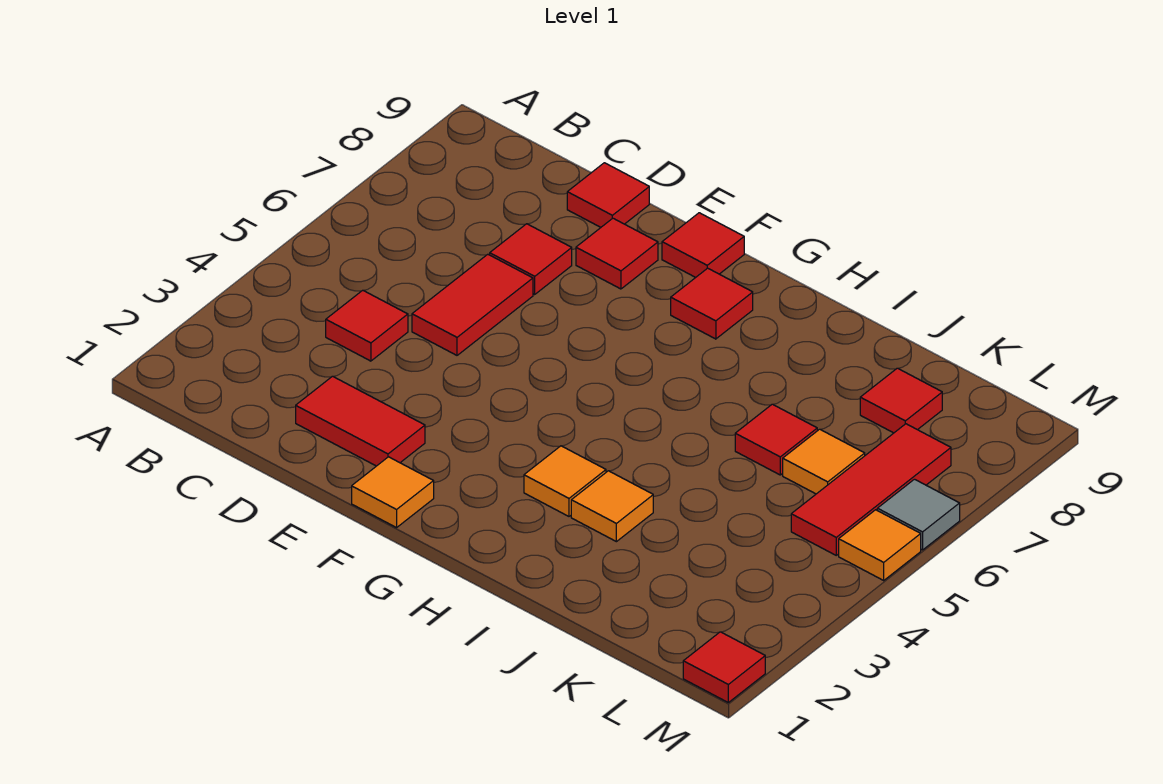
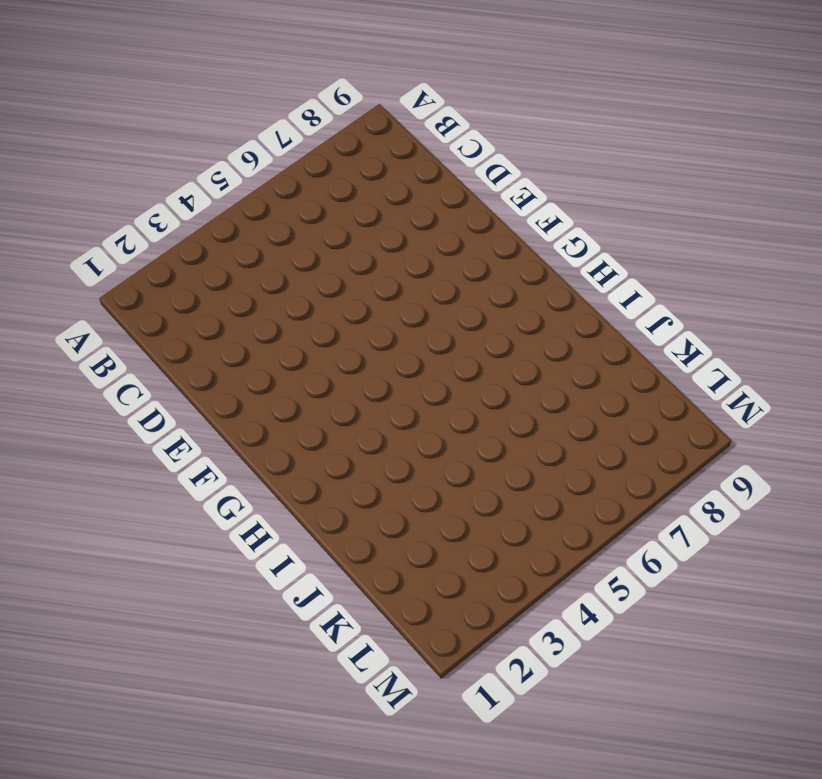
none -> red 1x1 tile [326,290,408,361]
none -> red 1x2 tile [296,376,425,466]
none -> red 1x2 tile [412,254,533,355]

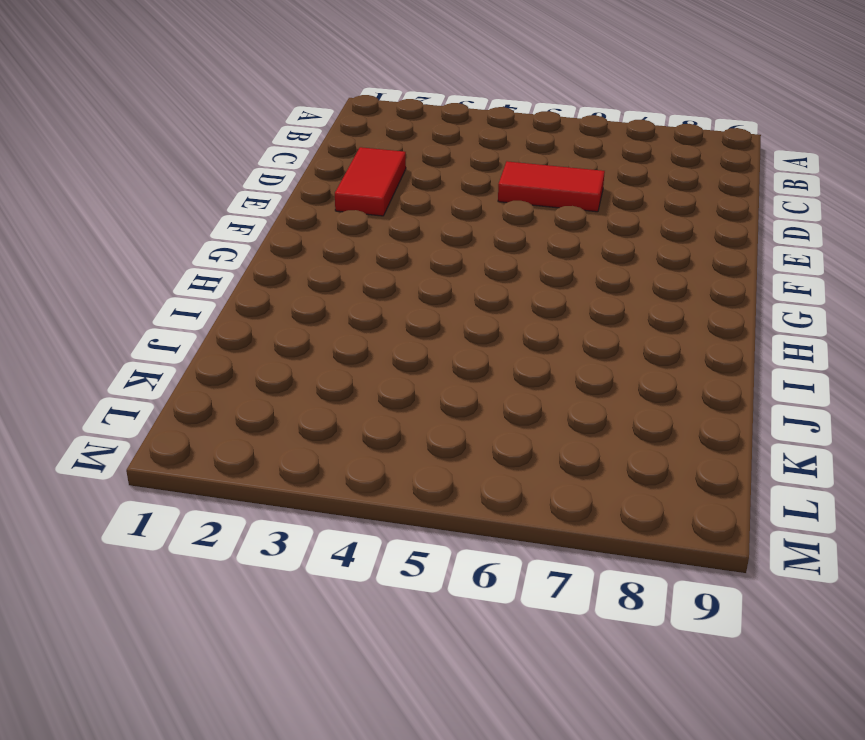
none -> red 1x1 tile [326,290,408,361]
none -> red 1x1 tile [490,224,572,294]
none -> red 1x1 tile [567,163,649,227]

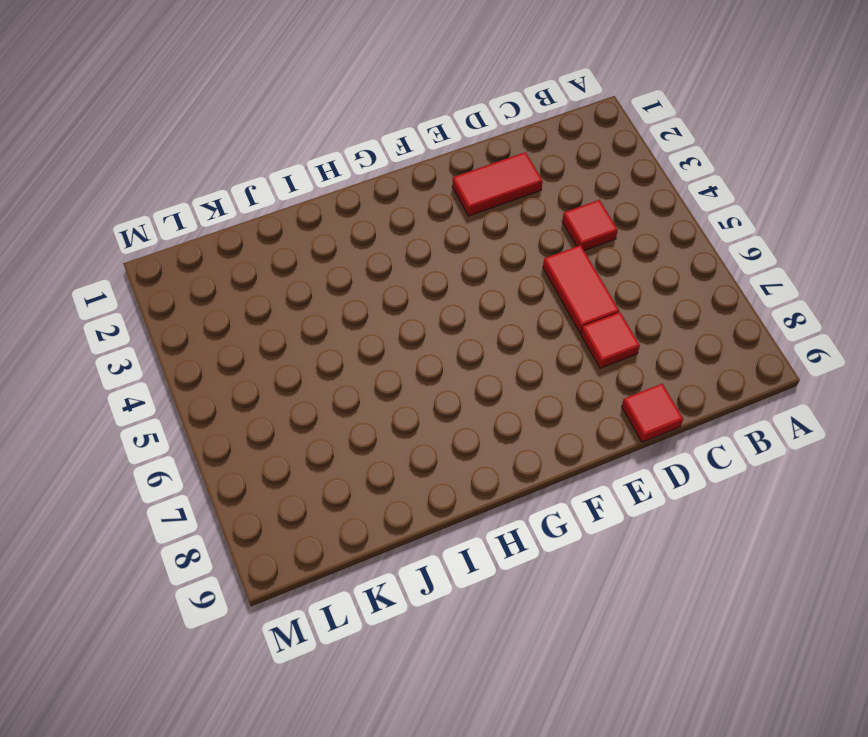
none -> red 1x1 tile [576,218,658,289]
none -> orange 1x1 tile [352,457,434,528]
none -> red 1x1 tile [662,213,744,277]

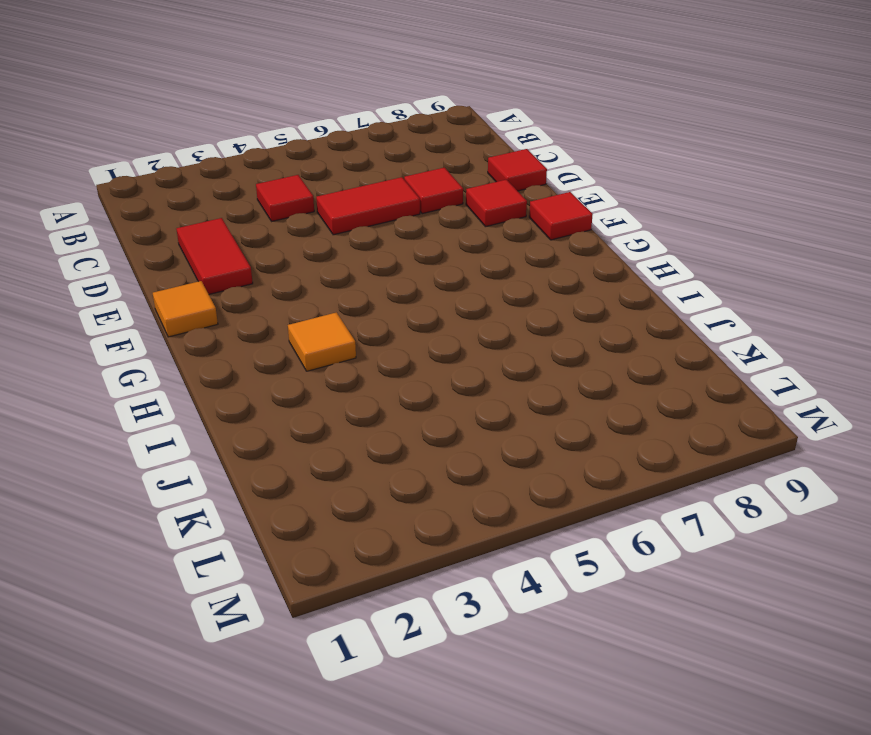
none -> red 1x1 tile [671,268,753,339]
none -> orange 1x1 tile [571,471,653,542]
none -> red 1x1 tile [735,404,817,475]

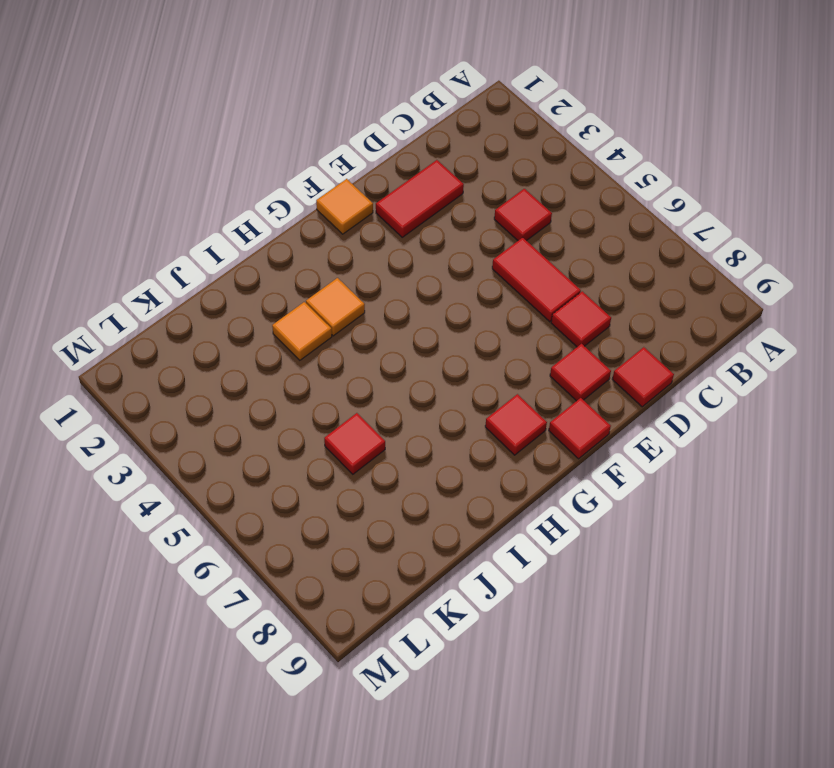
none -> orange 1x1 tile [783,429,865,494]
none -> red 1x1 tile [860,368,942,433]
none -> red 1x3 tile [791,424,951,555]

